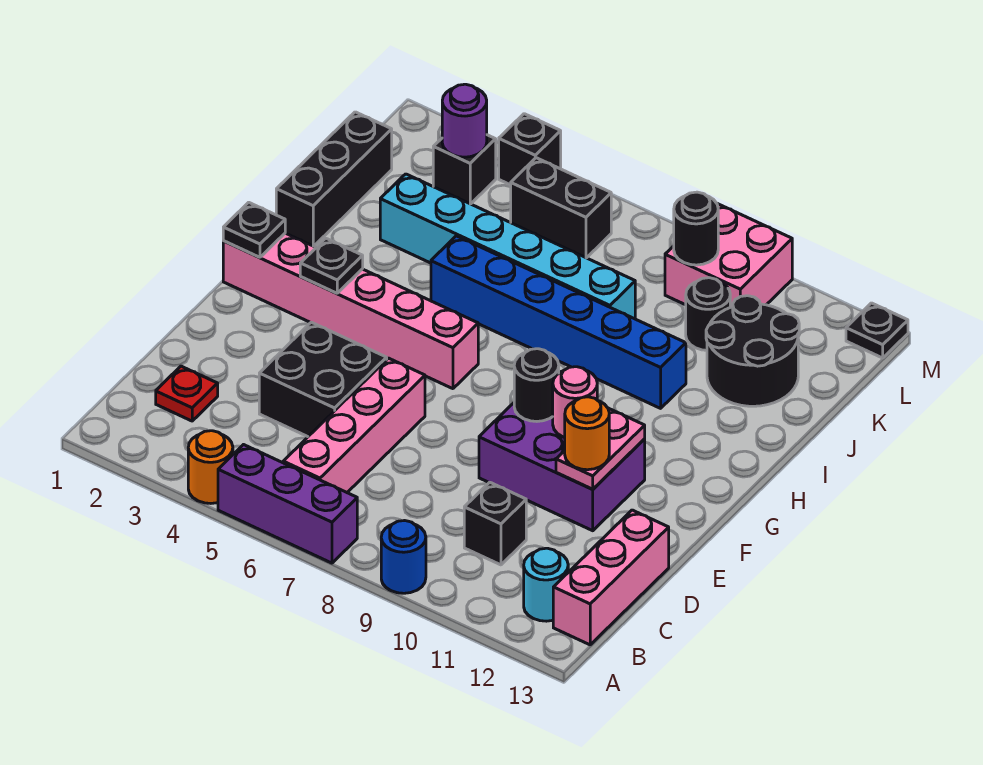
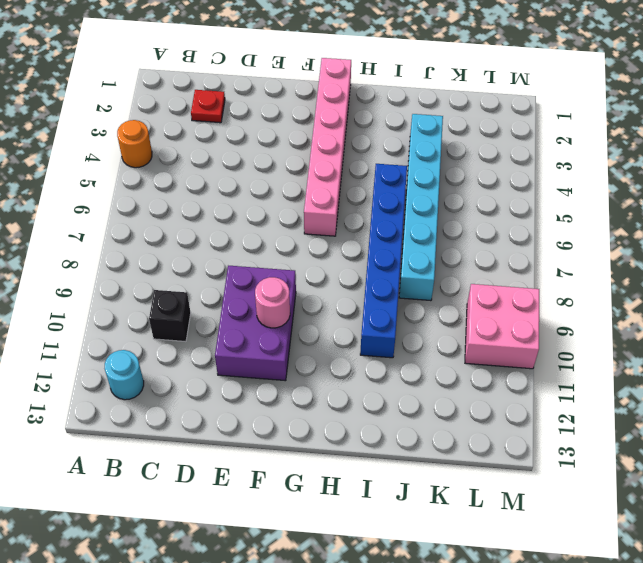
none -> purple 1x3 brick [218,445,357,563]
none -> blue 1x1 round brick [381,521,426,593]
none -> pink 1x4 brick [283,358,425,492]

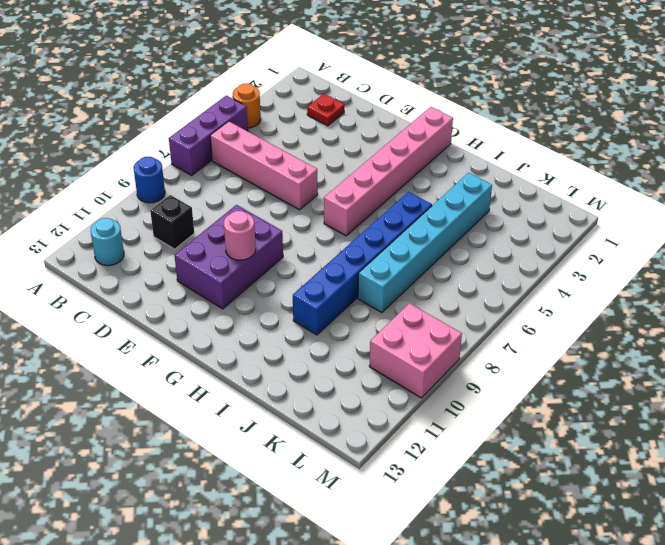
none -> pink 1x3 brick [553,510,669,645]
none -> black 2x2 brick [259,322,387,437]
none -> black 1x3 brick [276,112,392,246]

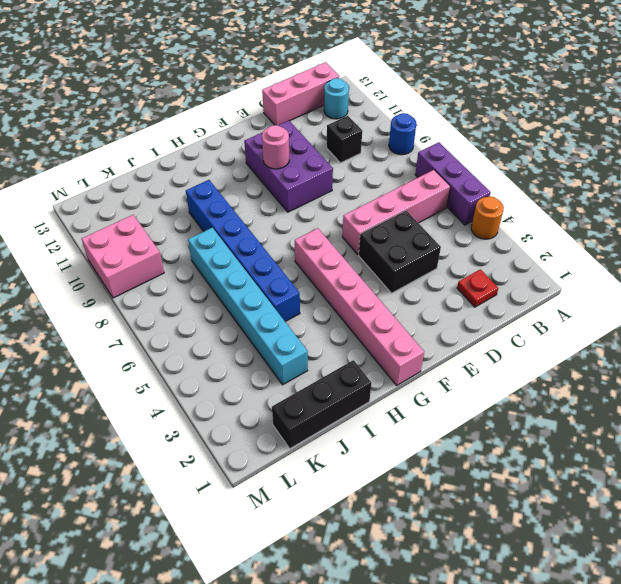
none -> black 2x2 round brick [706,296,799,406]
none -> black 1x1 round brick [686,278,730,350]
none -> black 1x1 brick [433,135,496,204]

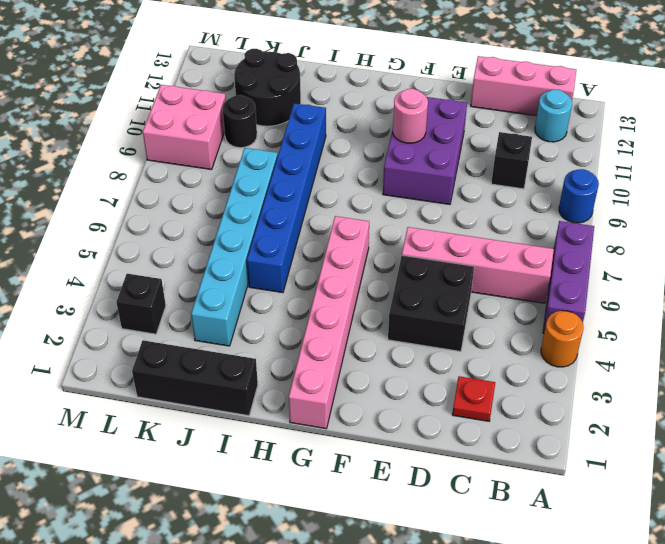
none -> black 1x2 brick [511,158,611,258]
none -> black 1x1 brick [499,114,561,185]
none -> black 1x1 plate [846,303,908,358]

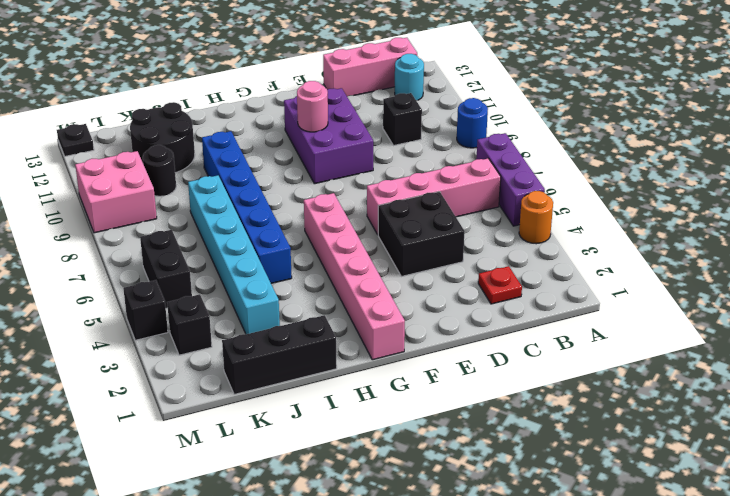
none -> pink 1x2 plate [556,408,645,489]
none -> black 1x1 round brick [514,349,559,421]
none -> black 1x1 plate [223,202,285,257]

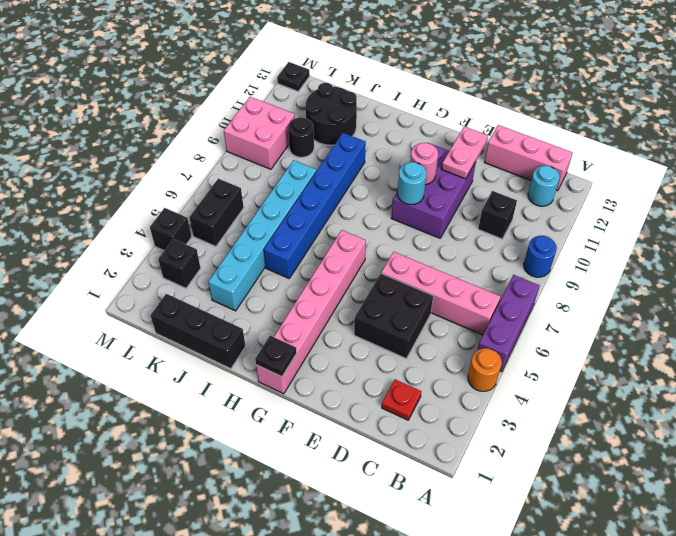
pink 1x2 plate [442,127,488,179] -> pink 1x2 plate turned to [556,408,645,489]
cyan 1x1 round brick [397,162,426,204] -> black 1x1 round brick [514,349,559,421]
none -> black 1x1 plate [300,238,363,293]
none -> purple 1x1 round brick [442,84,487,157]
none -> black 1x1 round brick [674,192,718,265]

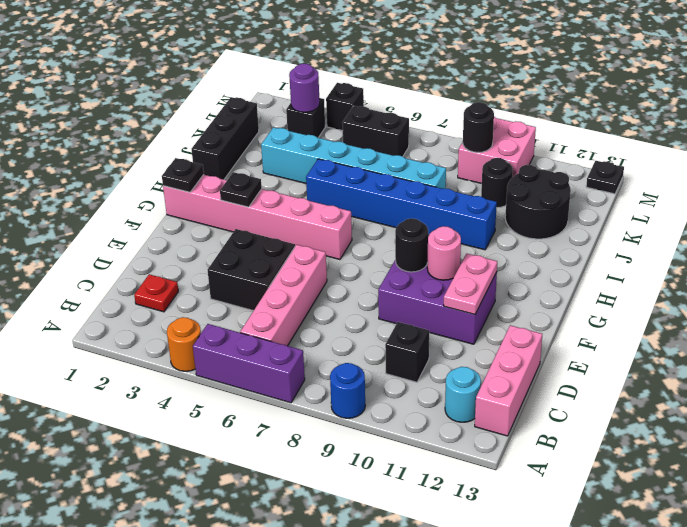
none -> orange 1x1 round brick [565,397,609,470]

